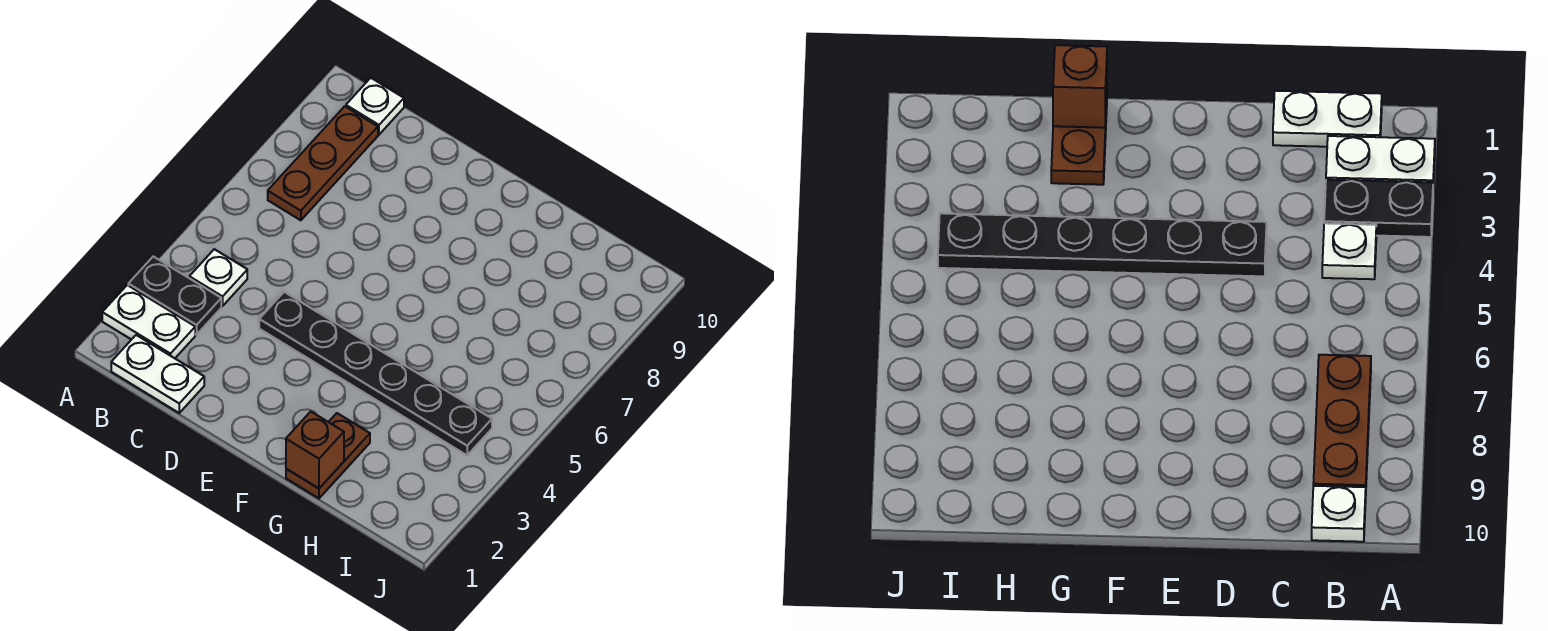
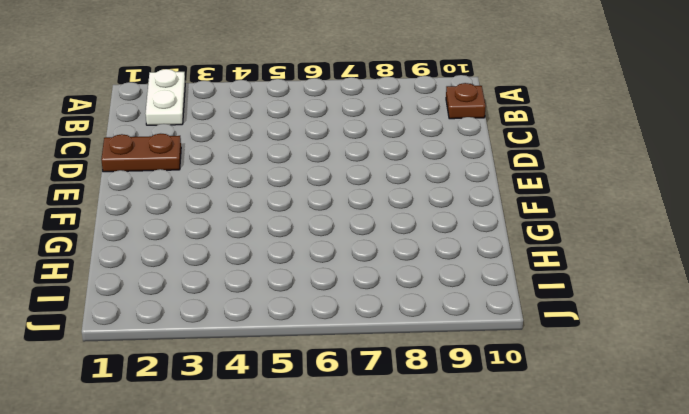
brown 1x1 plate [446,83,486,119] -> white 1x1 plate [346,78,404,134]
brown 1x2 plate [101,134,181,172] -> brown 1x2 plate moved to [286,413,370,498]
none -> black 1x2 plate [128,256,221,335]
none -> white 1x2 plate [111,335,204,413]

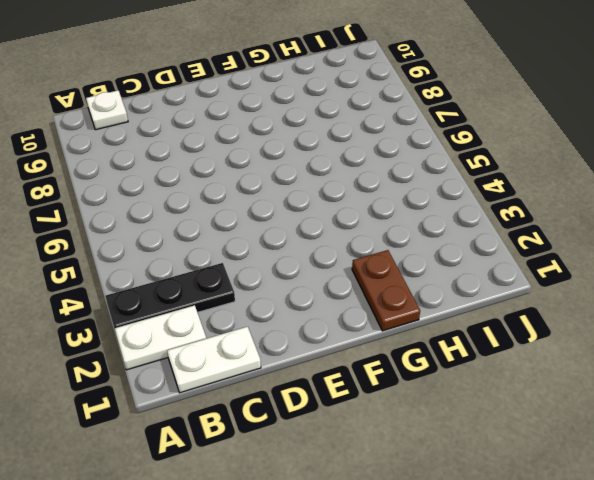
black 1x3 plate [105,263,235,328] -> black 1x2 plate [128,256,221,335]
none -> white 1x1 plate [189,249,247,306]
none -> brown 1x3 plate [268,106,378,220]

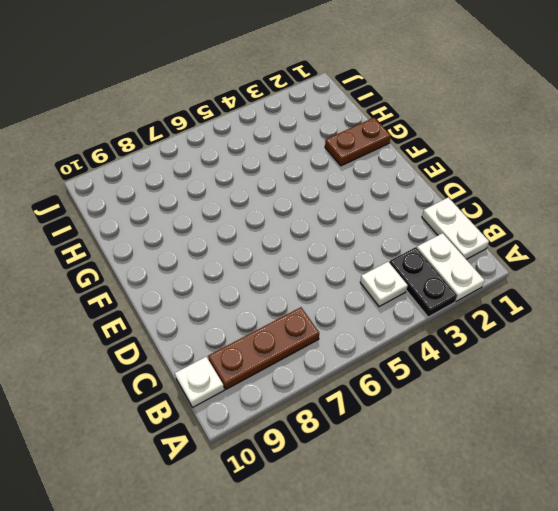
none -> black 1x6 plate [259,292,492,455]
none -> brown 1x1 brick [286,412,344,488]

